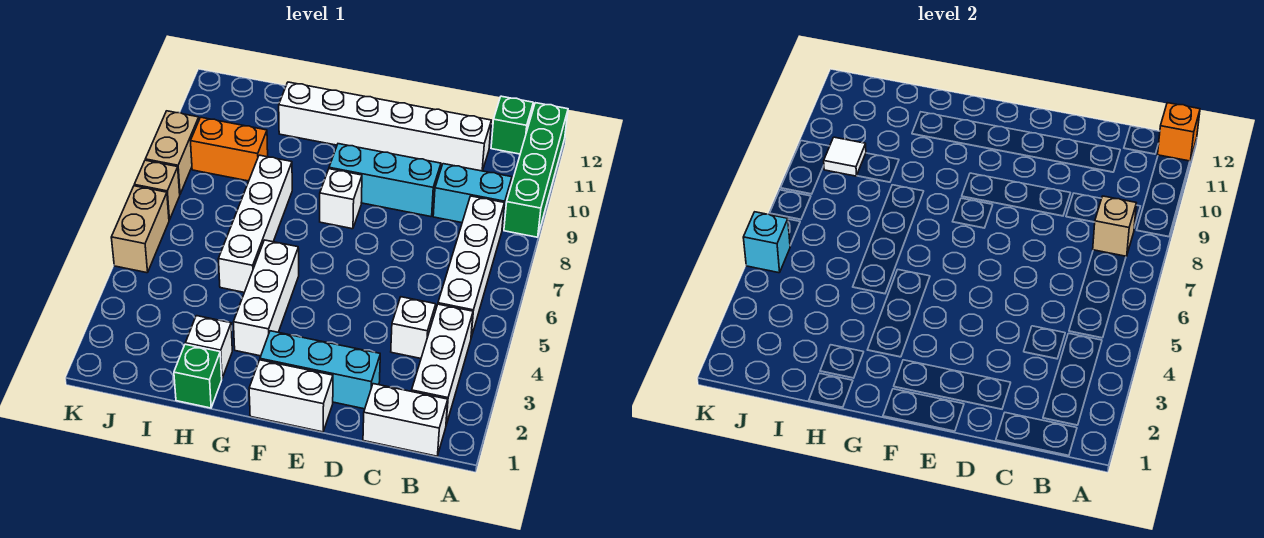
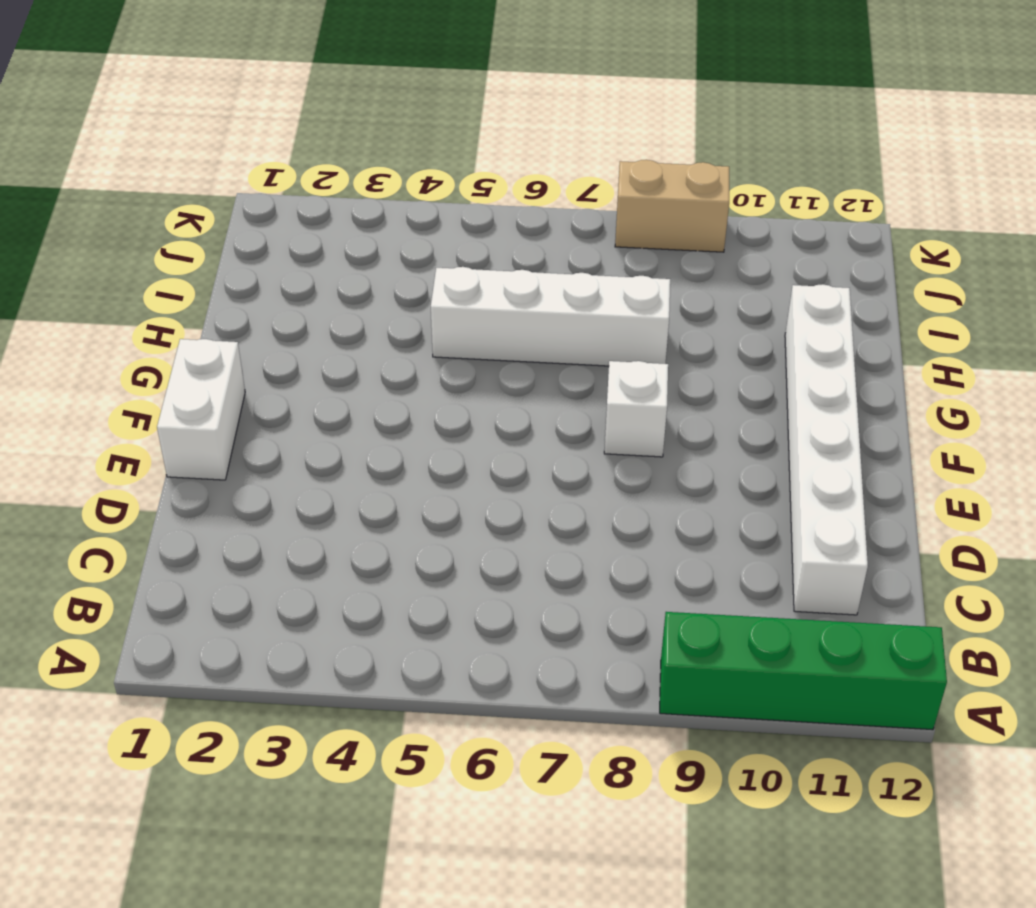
none -> white 1x2 brick [363,384,448,456]
none -> white 1x3 brick [412,304,473,425]
none -> white 1x4 brick [438,196,504,337]

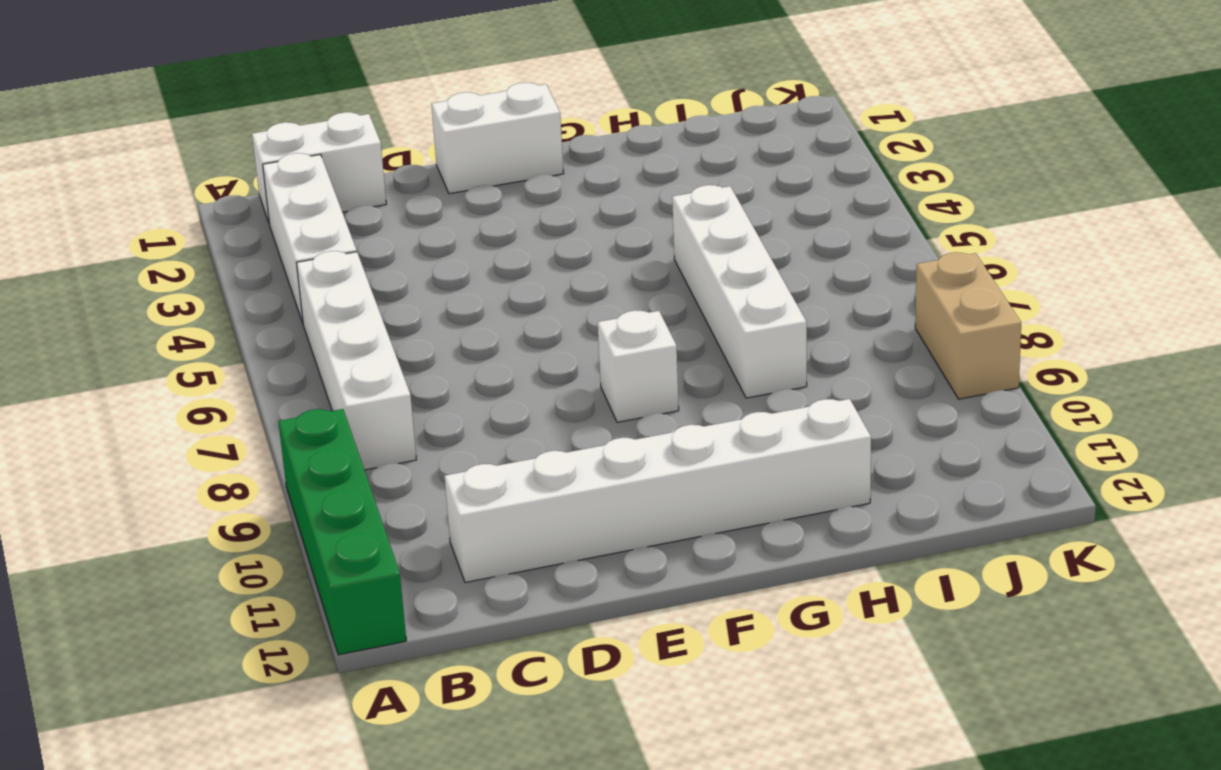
none -> cyan 1x2 brick [433,164,512,229]
none -> green 1x1 brick [491,96,533,154]
none -> white 1x1 brick [391,297,436,358]

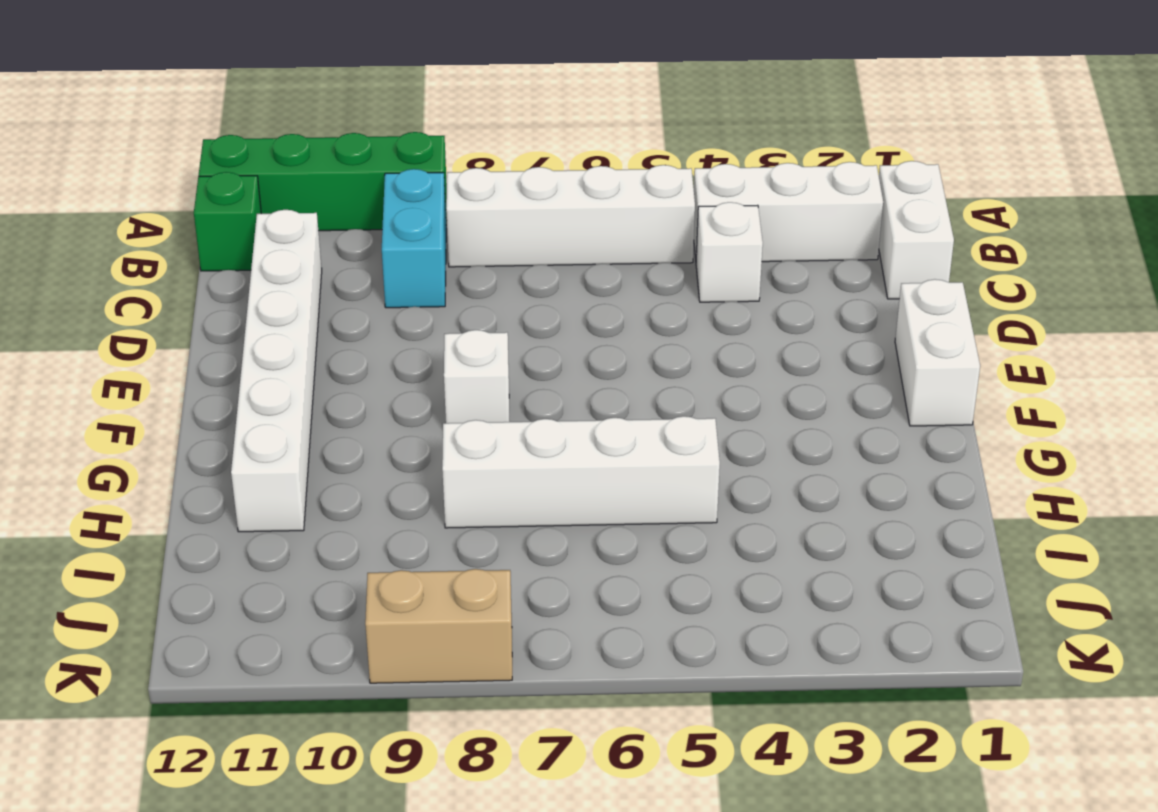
none -> cyan 1x3 brick [260,331,380,409]
none -> cyan 1x3 brick [329,144,441,217]
none -> white 1x3 brick [233,240,299,356]

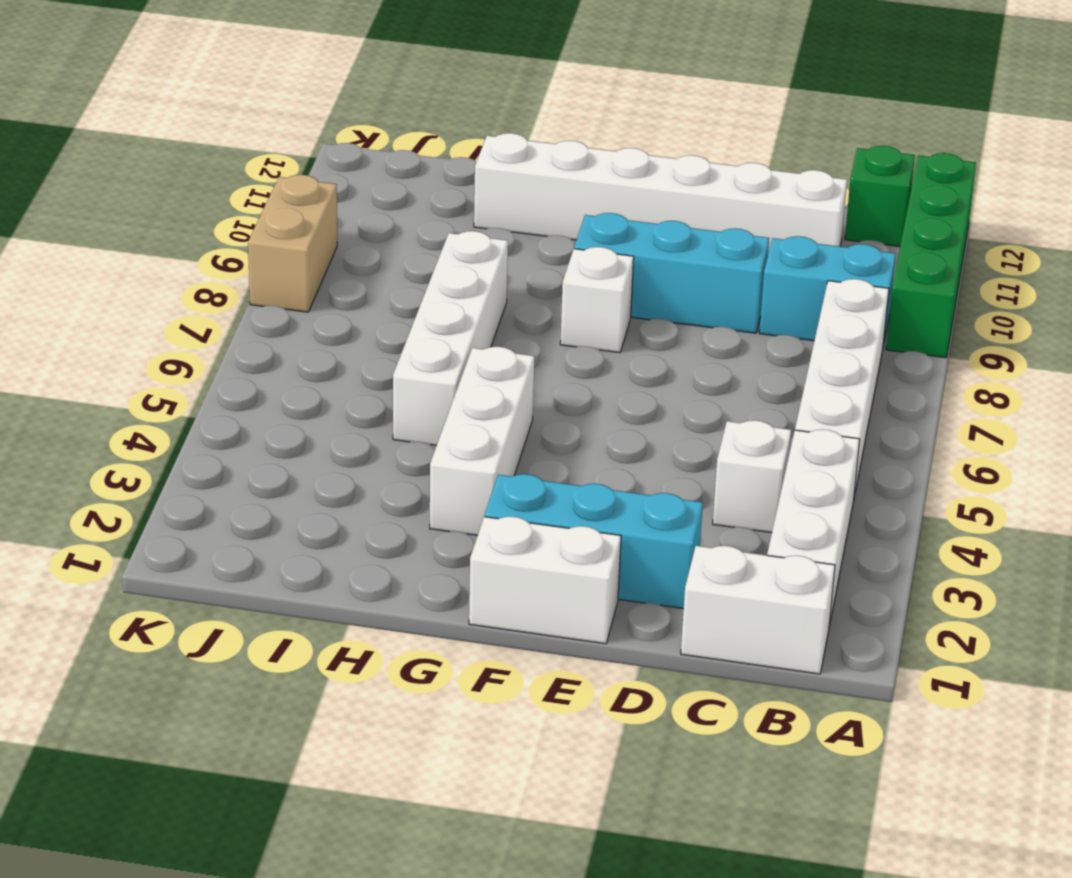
none -> green 1x1 brick [174,344,222,408]
none -> white 1x1 brick [185,316,232,378]
none -> orange 1x2 brick [191,117,268,181]

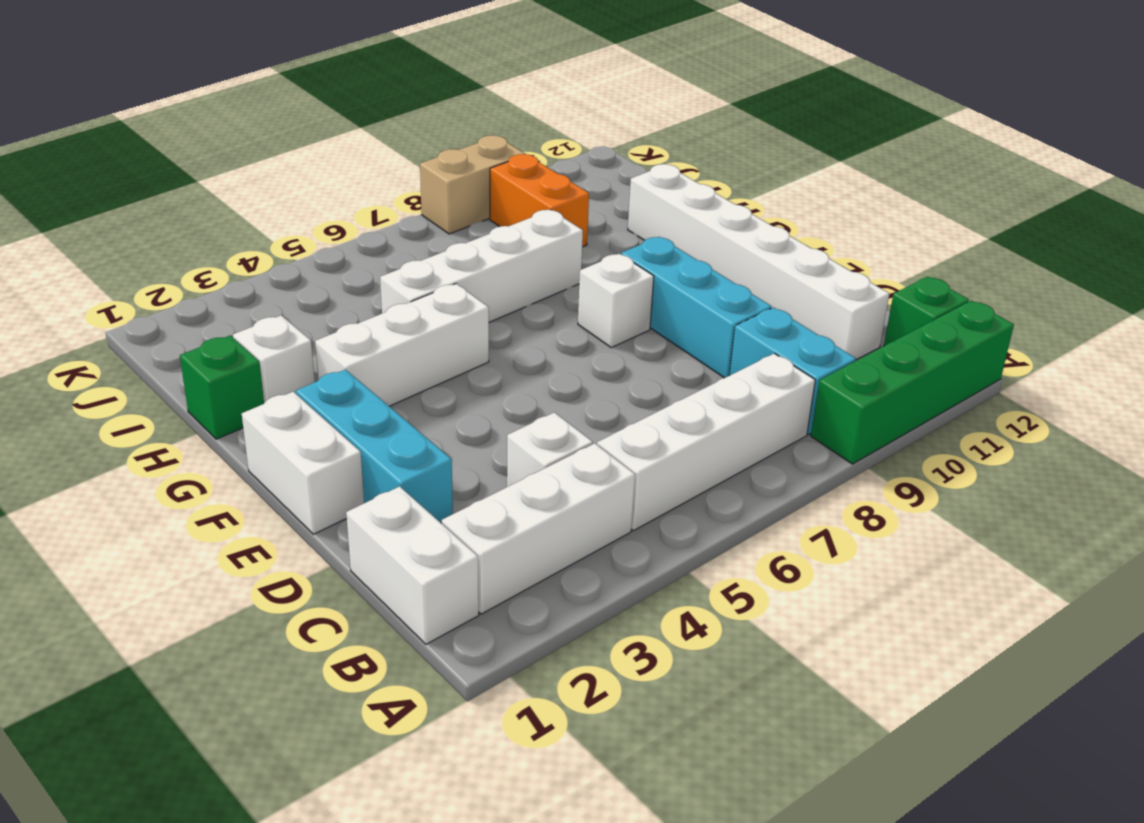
none -> tan 1x2 brick [111,186,169,273]
none -> tan 1x1 brick [134,160,180,220]
none -> orange 1x1 brick [1158,103,1200,161]

